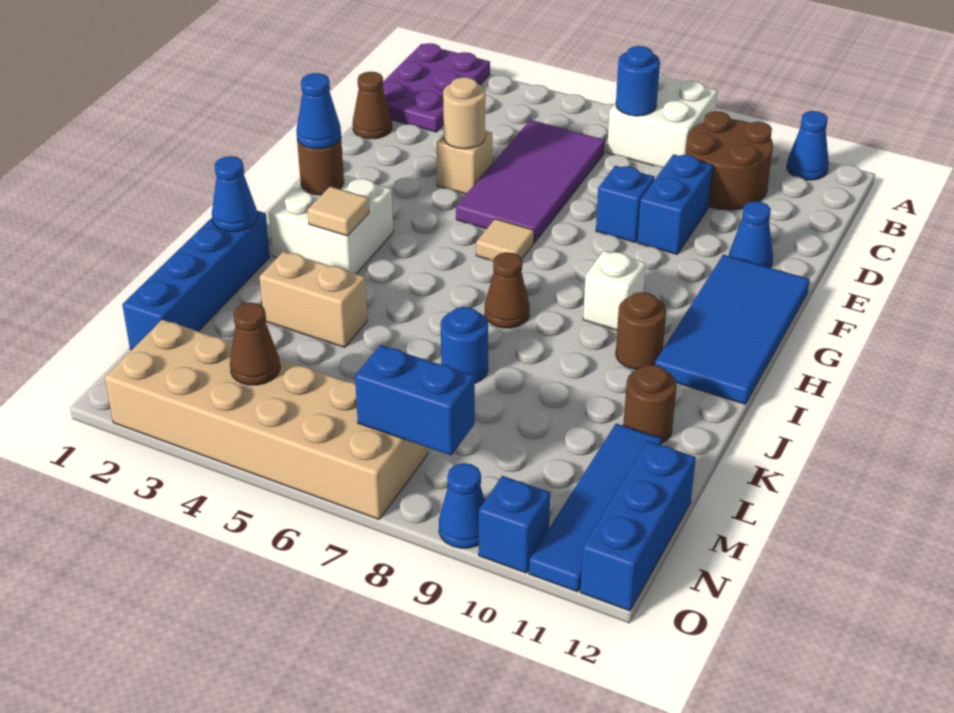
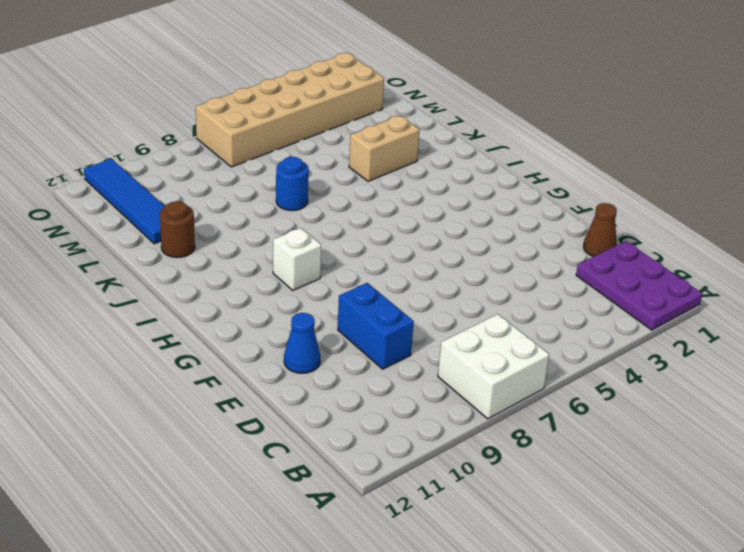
none -> blue 1x1 cone [787,111,829,180]
none -> brown 2x2 round brick [685,111,773,210]
none -> purple 2x4 tile [456,120,605,243]
none -> tan 1x1 brick [436,131,492,194]

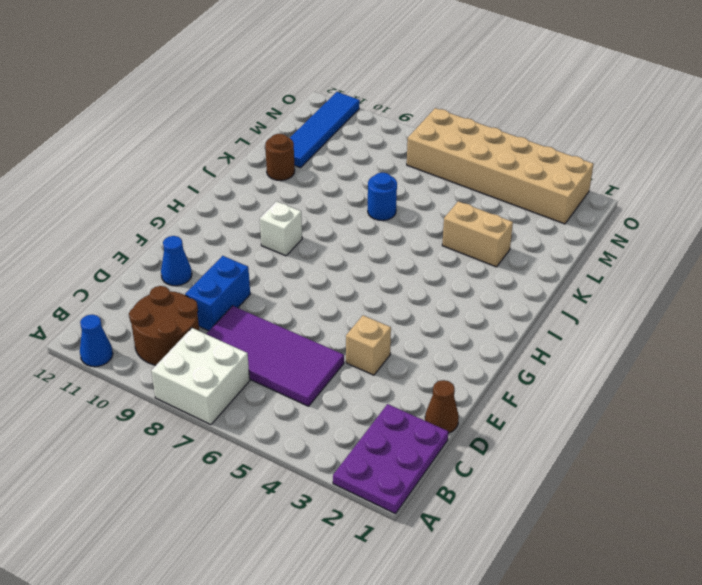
purple 2x4 tile [206,306,344,406] -> purple 2x4 tile turned to [456,120,605,243]
none -> blue 1x1 brick [596,166,655,242]
none -> blue 2x4 tile [655,255,810,404]
none -> tan 1x1 tile [476,219,534,261]
none -> white 2x2 brick [269,175,393,274]

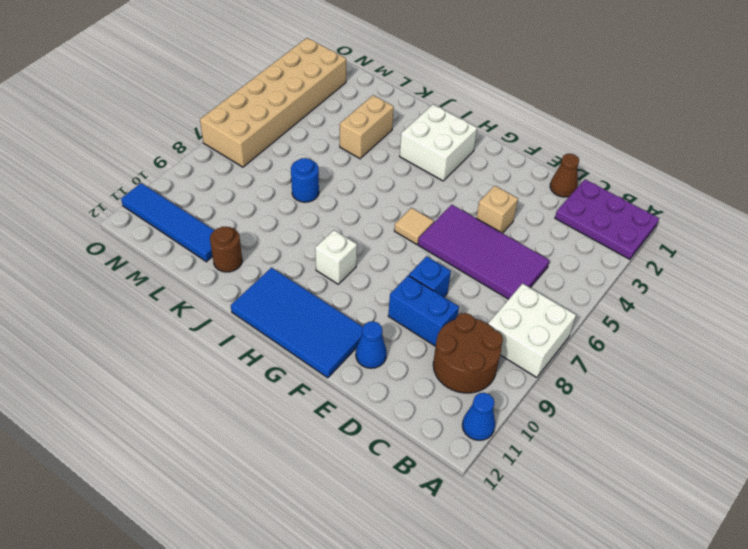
none -> brown 1x1 cone [485,252,530,328]
none -> brown 1x1 round brick [616,292,666,370]
none -> blue 1x4 brick [122,211,270,350]
none -> blue 1x3 brick [580,441,696,611]

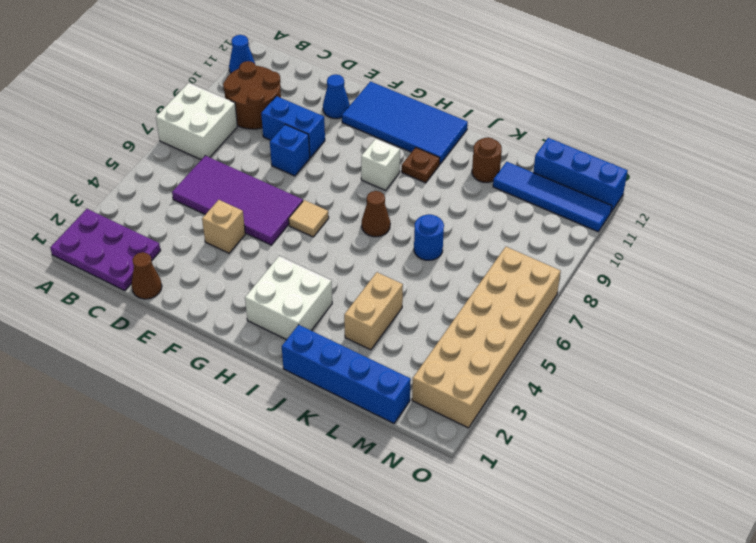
brown 1x1 plate [402,148,440,183] -> brown 1x1 round brick [616,292,666,370]
none -> blue 1x1 cone [439,463,485,548]
none -> blue 1x1 brick [479,476,550,573]
none -> blue 1x1 round brick [616,46,660,116]
none -> tan 1x1 round brick [443,77,485,149]

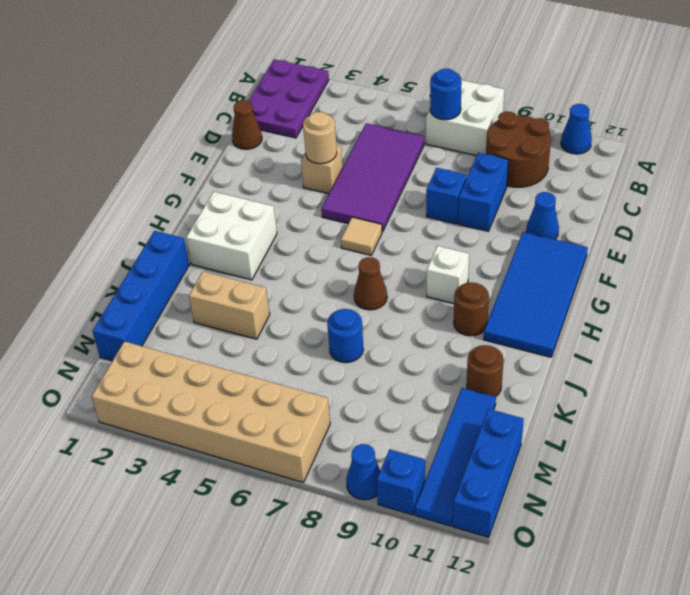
none -> brown 1x1 round brick [297,139,344,195]
none -> tan 1x1 tile [308,186,369,236]
none -> blue 1x1 cone [212,156,257,232]
none -> brown 1x1 cone [230,303,280,385]

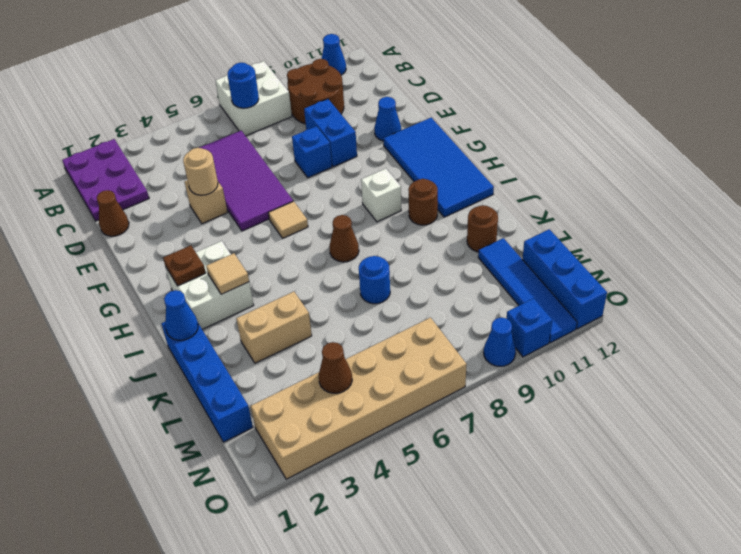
brown 1x1 plate [163,245,206,286] -> brown 1x1 round brick [297,139,344,195]
none -> blue 1x2 brick [355,345,475,455]
none -> blue 1x1 cone [296,73,341,149]

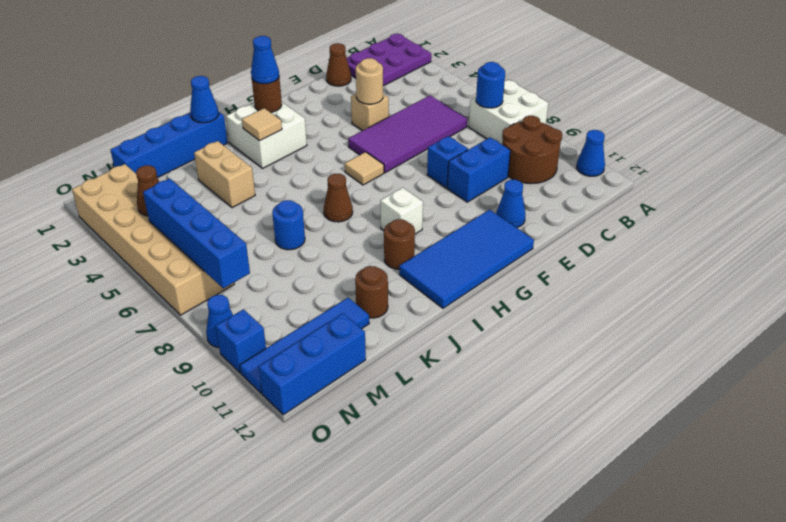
blue 1x4 brick [143,178,250,288] -> blue 1x2 brick [355,345,475,455]

